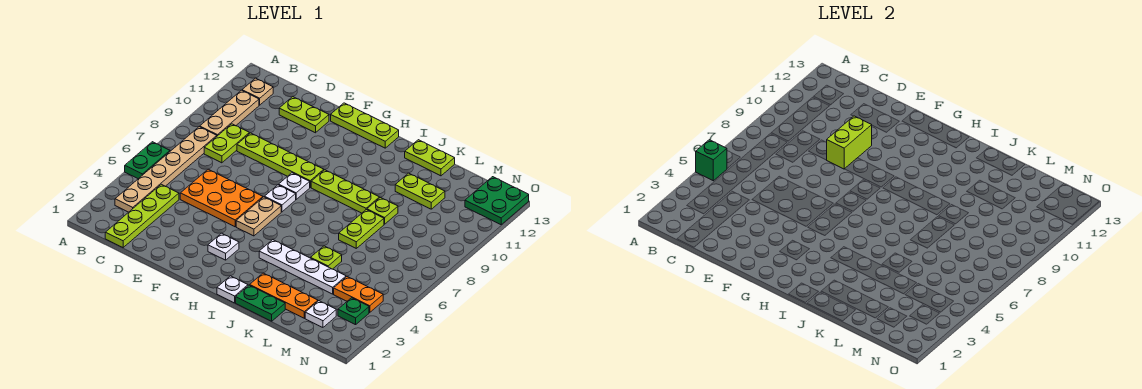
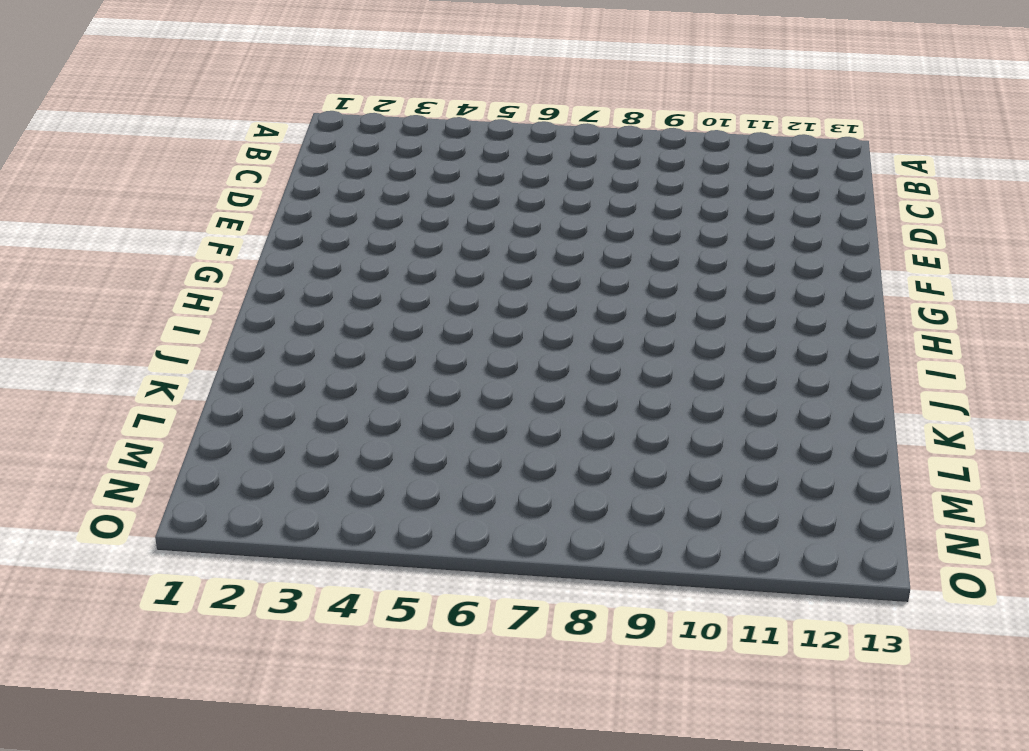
none -> green 1x2 plate [125,142,170,179]
none -> tan 1x6 plate [115,127,217,212]
none -> tan 1x3 plate [199,90,259,136]
none -> tan 1x1 plate [242,78,273,105]

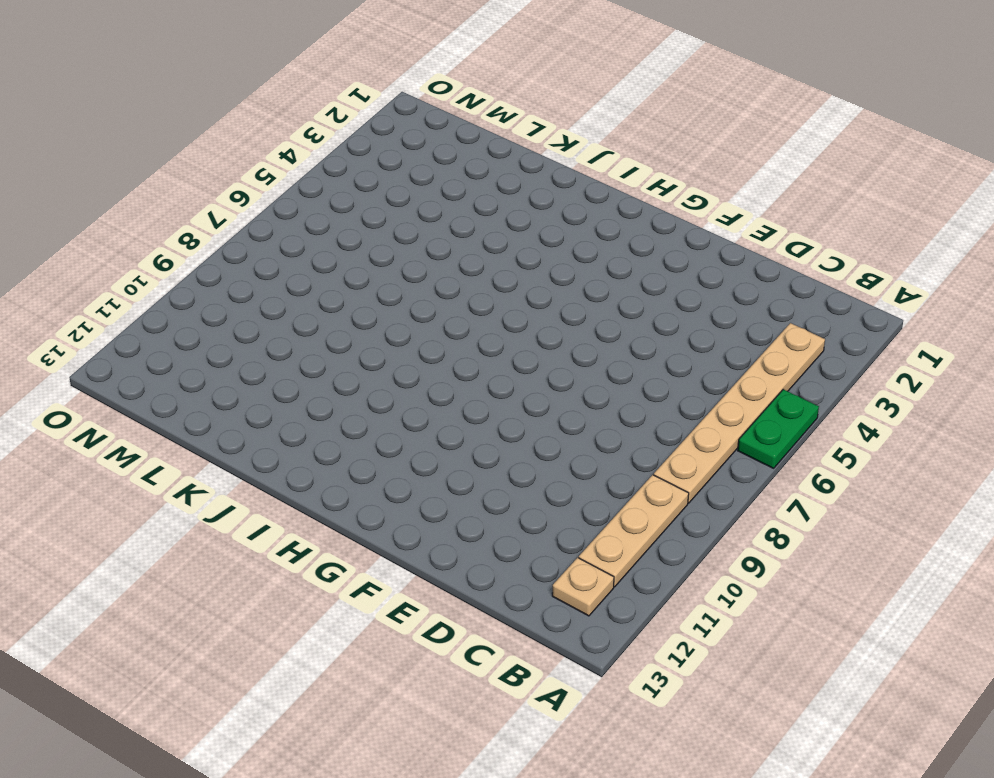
none -> lime 1x4 plate [105,184,179,247]
none -> lime 1x2 plate [204,124,249,163]
none -> orange 2x3 plate [180,169,263,227]
none -> lime 1x4 plate [237,133,324,187]

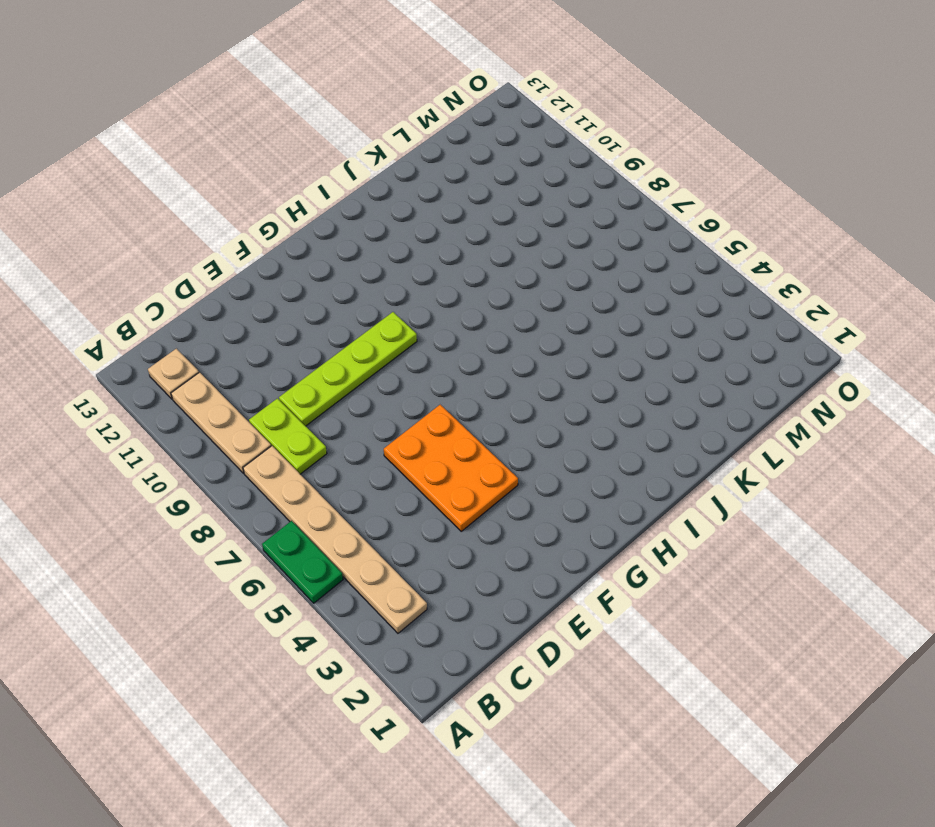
orange 2x3 plate [384,405,518,531] -> orange 2x3 plate turned to [180,169,263,227]
none -> lime 1x4 plate [105,184,179,247]
none -> lime 1x2 plate [279,97,329,133]
none -> lime 1x3 plate [331,103,399,148]
none -> white 1x1 plate [208,233,239,260]

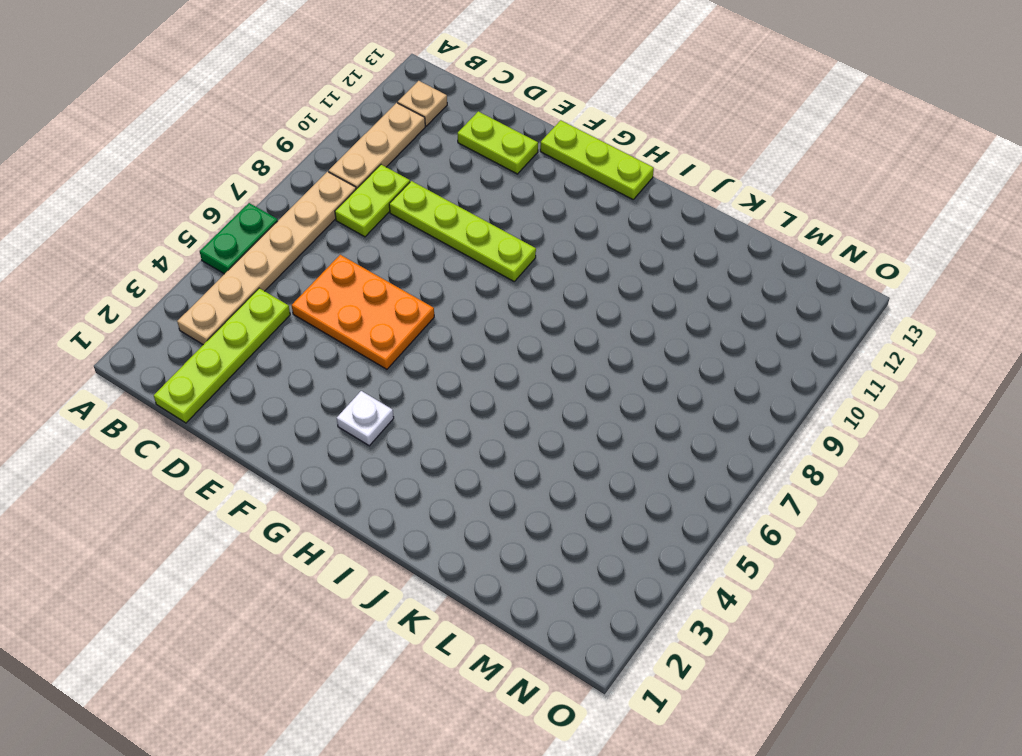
none -> tan 1x2 plate [236,197,281,236]
none -> white 1x1 plate [264,185,296,212]
none -> white 1x1 plate [279,173,310,199]
none -> lime 1x3 plate [311,170,380,213]

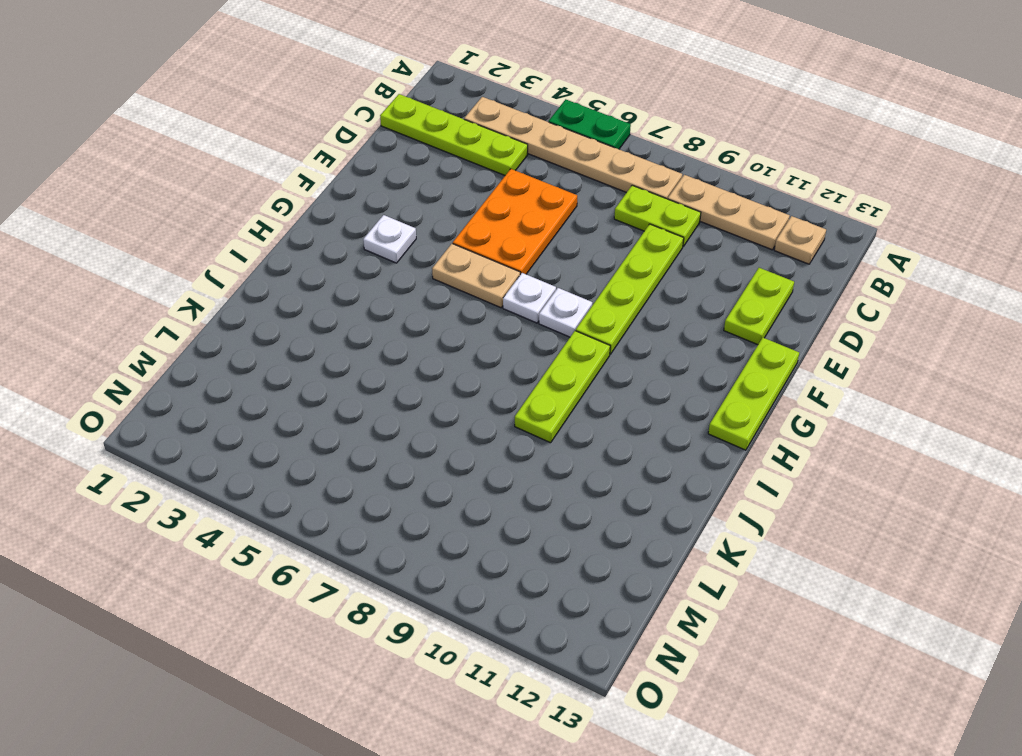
none -> white 1x1 plate [217,276,248,303]
none -> white 1x4 plate [259,240,346,294]
none -> green 1x2 plate [236,285,285,321]
none -> orange 1x3 plate [250,273,318,318]

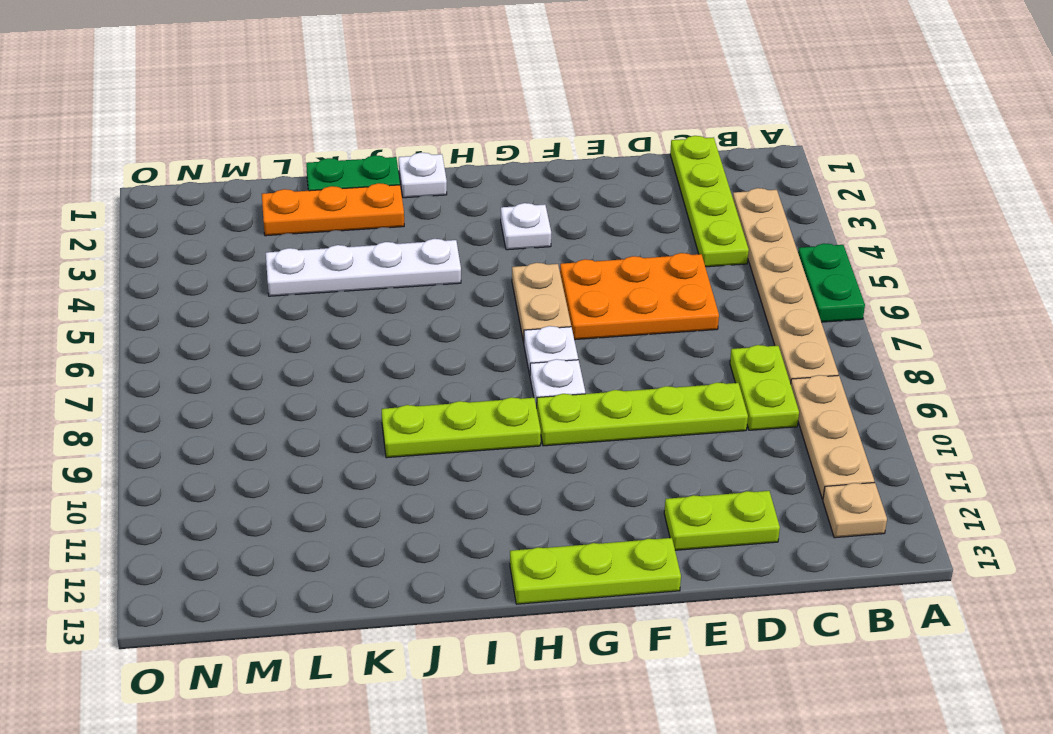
none -> lime 1x2 plate [405,140,455,176]
none -> lime 1x1 plate [311,246,342,269]
none -> lime 1x2 plate [339,210,384,248]
none -> lime 1x1 plate [367,197,398,224]

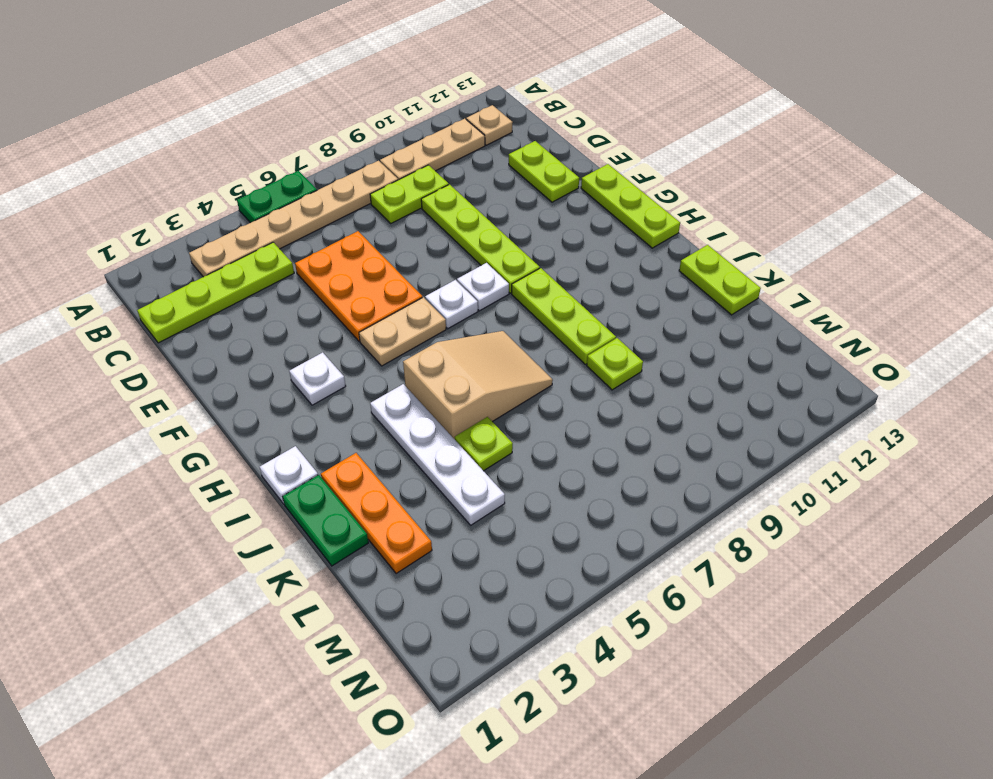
tan 2x3 slope [403,331,553,439] -> none
none -> lime 1x2 plate [339,210,384,248]
none -> lime 1x2 plate [395,173,445,209]
none -> white 1x1 plate [305,301,336,327]
none -> orange 1x2 plate [334,276,383,313]

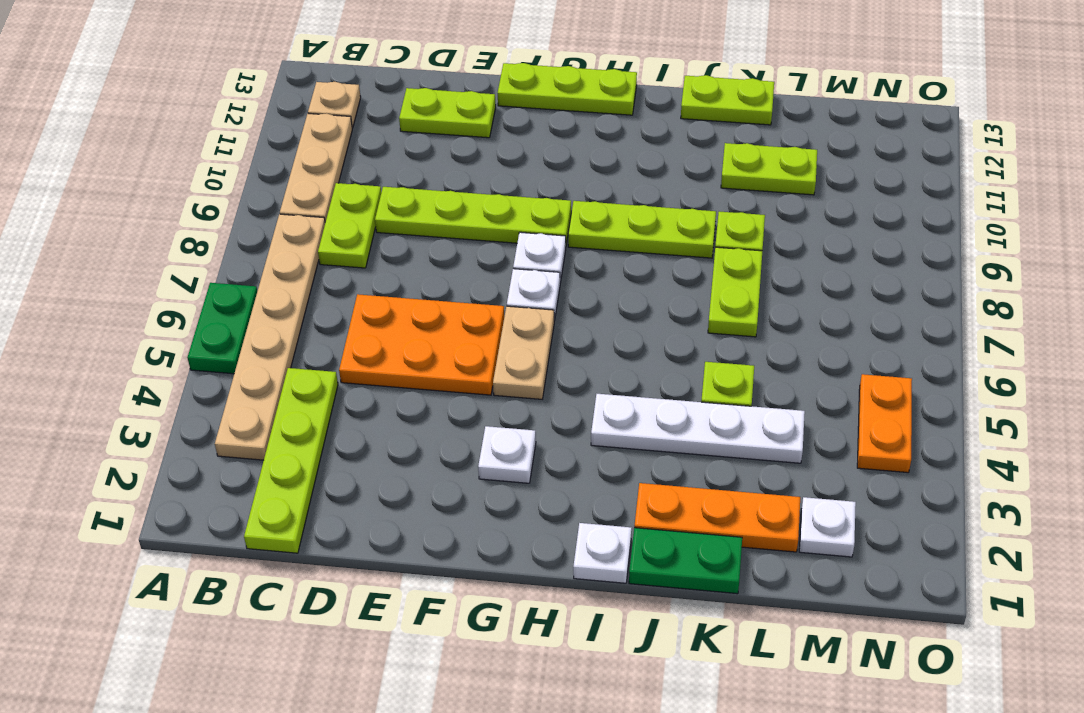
orange 1x2 plate [857,374,912,473] -> orange 1x2 plate turned to [334,276,383,313]
none -> green 1x1 plate [338,298,369,325]
none -> green 2x2 plate [465,177,529,225]
none -> green 1x1 brick [696,140,727,181]
none -> lime 1x2 brick [827,116,872,169]

